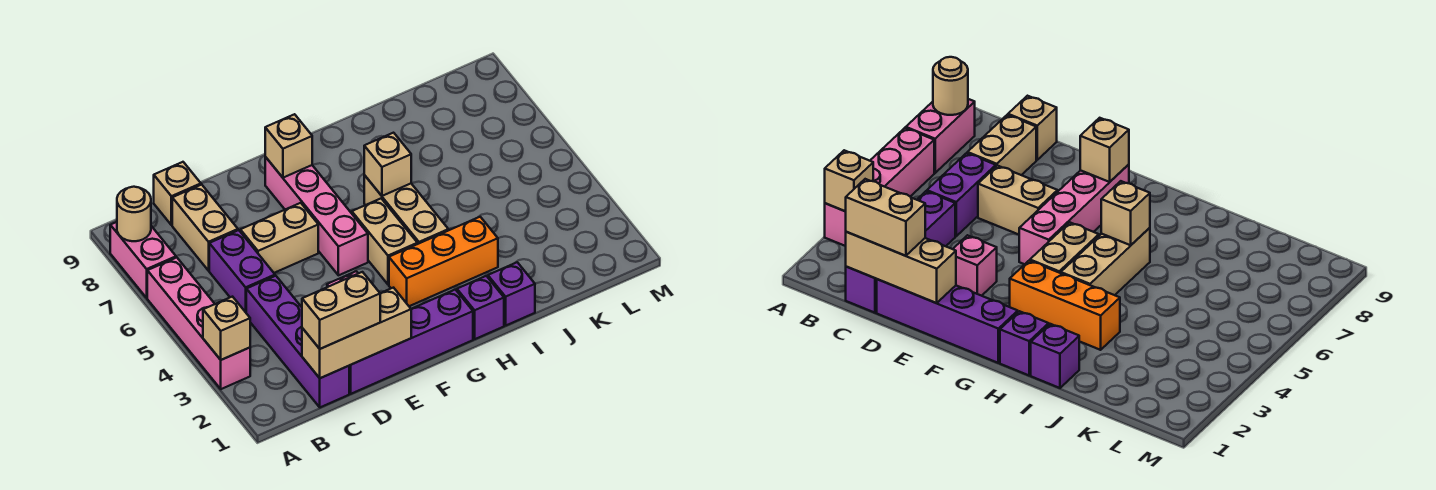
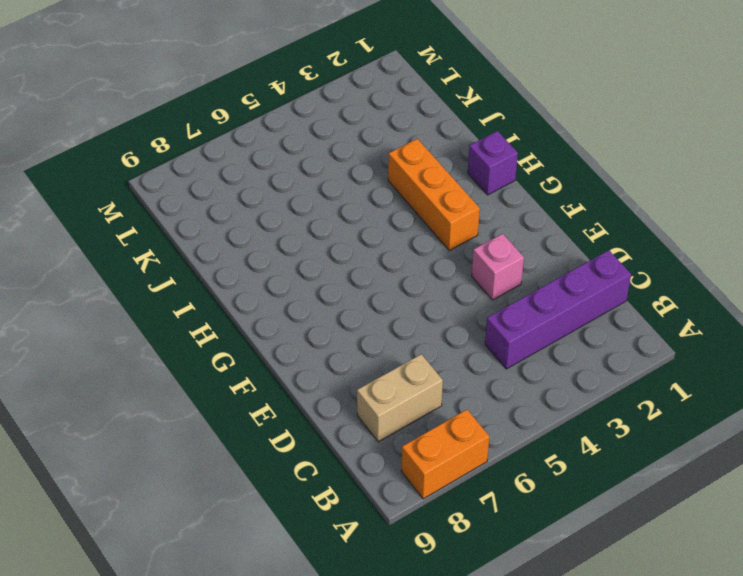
orange 1x2 brick [401,410,489,499] -> pink 1x2 brick [110,222,176,298]
none -> pink 1x4 brick [147,258,250,389]
none -> purple 1x2 brick [209,230,275,312]
none -> tan 1x1 brick [154,162,201,225]

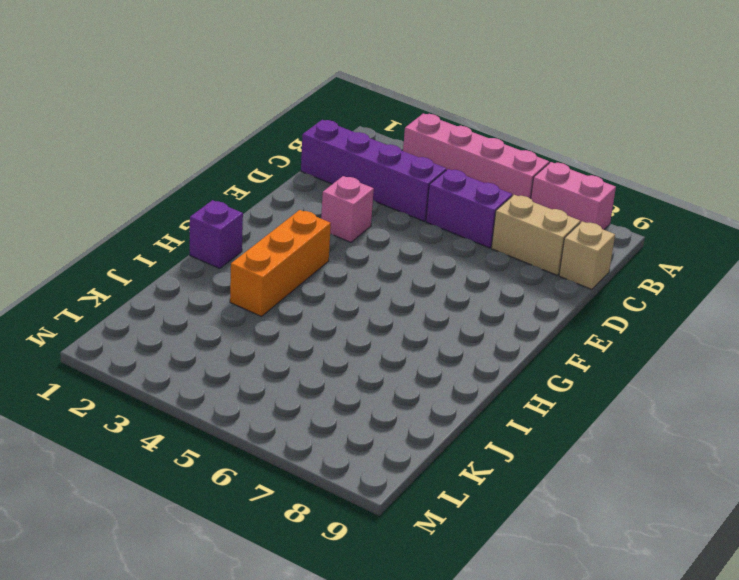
none -> purple 1x4 brick [349,290,473,394]
none -> tan 1x2 brick [240,203,318,273]
none -> pink 1x4 brick [265,157,368,275]

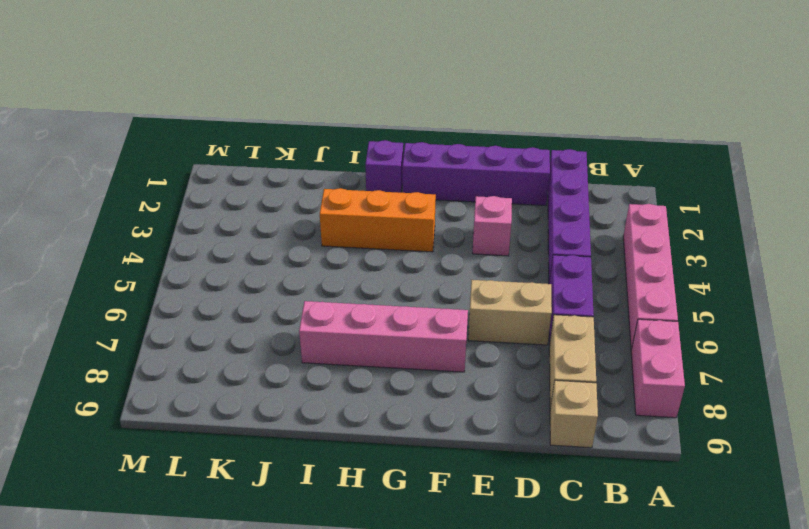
pink 1x4 brick [299,301,468,372] -> pink 1x4 brick turned to [265,157,368,275]
none -> tan 1x2 brick [352,199,417,285]
none -> tan 1x3 brick [364,175,448,244]
none -> purple 1x1 brick [488,262,535,325]

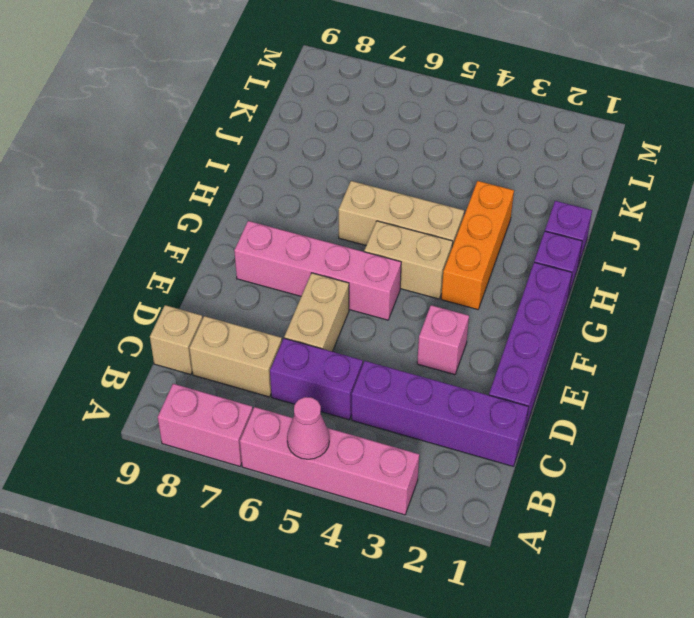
pink 1x1 cone [287,397,329,459] -> none
none -> tan 1x1 brick [203,297,250,360]
none -> tan 1x1 round brick [117,187,151,241]
none -> tan 1x3 brick [302,288,411,378]

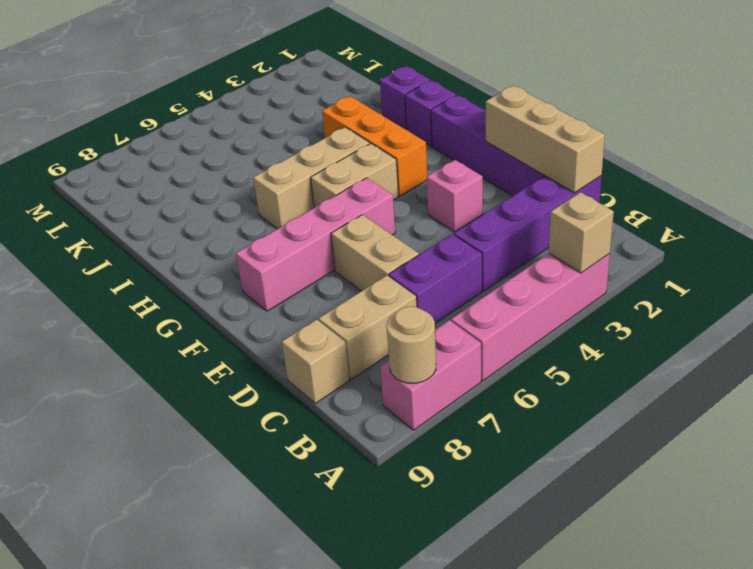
none -> tan 1x1 brick [265,114,312,178]
none -> tan 1x1 brick [364,133,411,196]
none -> tan 1x2 brick [302,272,380,349]

